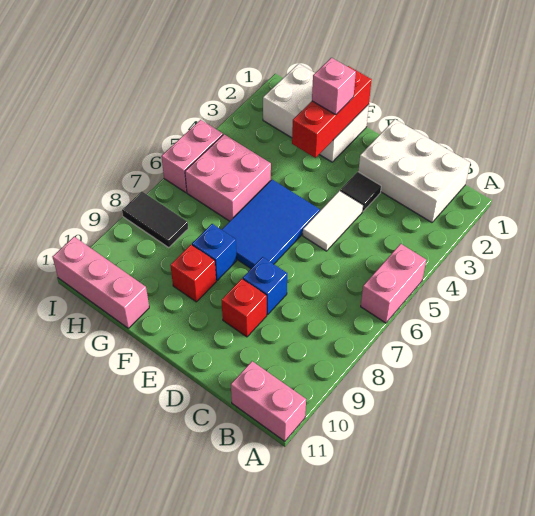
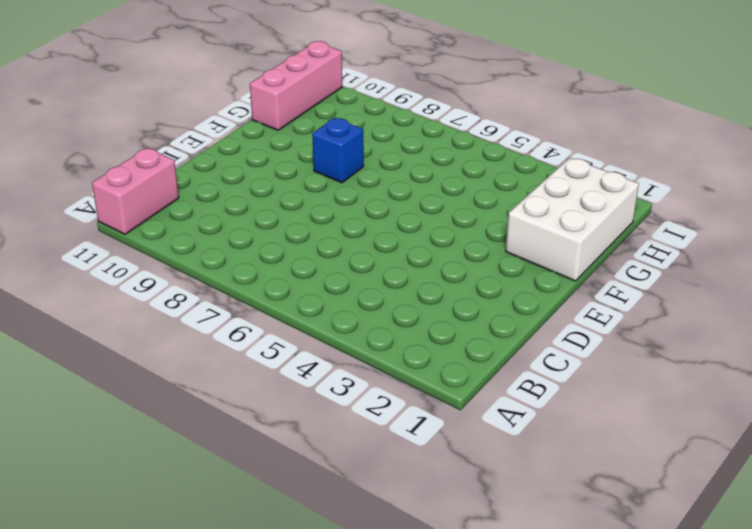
none -> pink 1x2 brick [361,244,426,323]
none -> white 2x3 brick [358,119,470,222]
none -> black 1x1 tile [340,172,381,211]

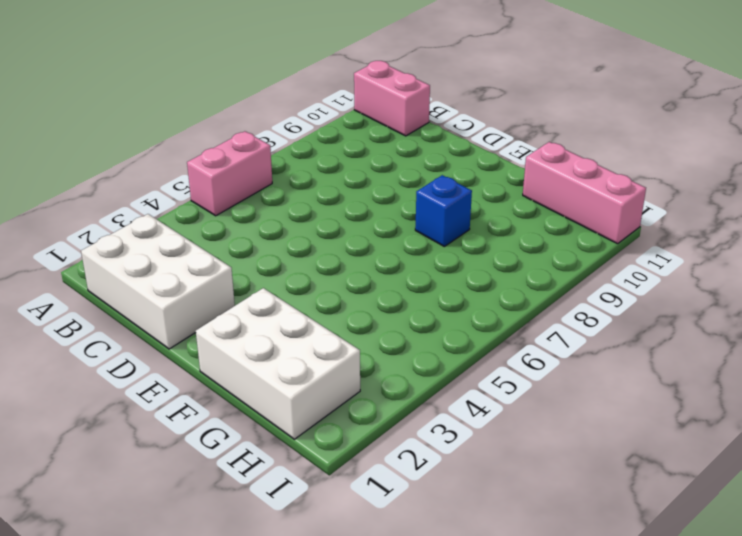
none -> black 1x1 tile [340,172,381,211]
none -> white 1x2 tile [303,191,363,251]
none -> blue 1x1 brick [243,257,287,315]

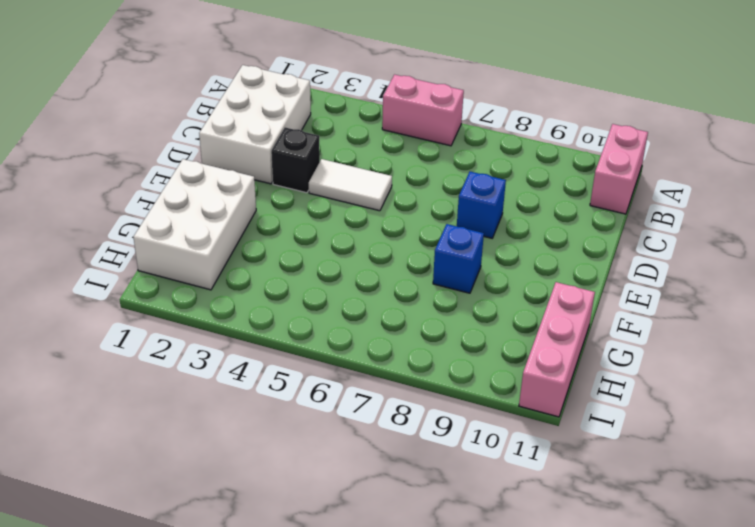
black 1x1 brick [271,127,320,193] -> black 1x1 tile [340,172,381,211]
none -> red 1x1 brick [221,279,267,337]
none -> blue 2x3 tile [222,180,320,268]
none -> red 1x1 brick [170,245,216,302]

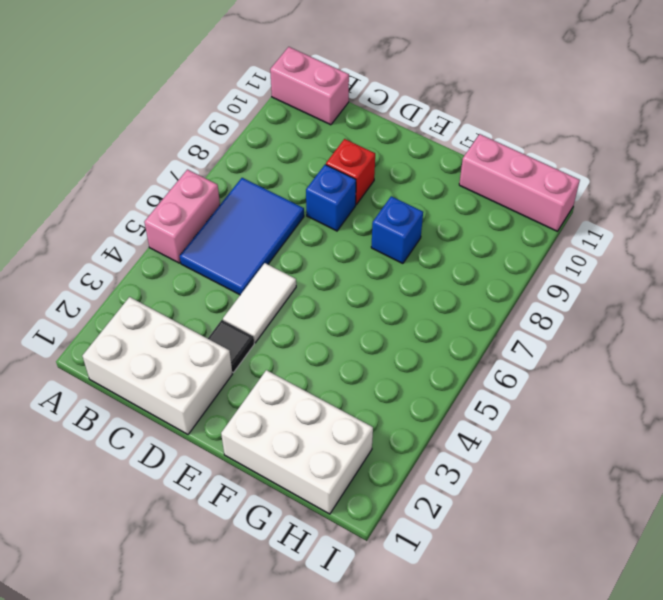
blue 2x3 tile [180,178,304,295] -> blue 2x3 tile moved to [222,180,320,268]
none -> red 1x1 brick [170,245,216,302]
none -> pink 2x2 brick [185,134,271,221]
none -> black 1x2 tile [122,192,188,247]

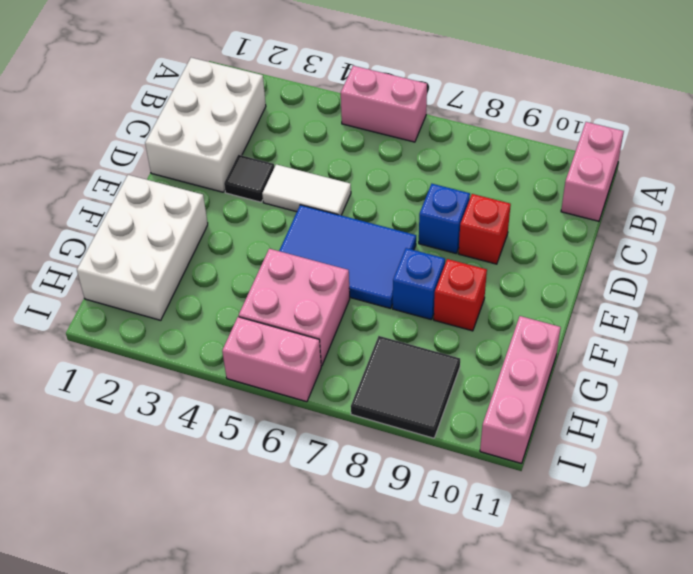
black 2x2 tile [351,336,460,438] -> black 1x2 tile [122,192,188,247]
none -> red 1x3 brick [292,66,372,158]
none -> pink 1x1 brick [312,58,356,115]

